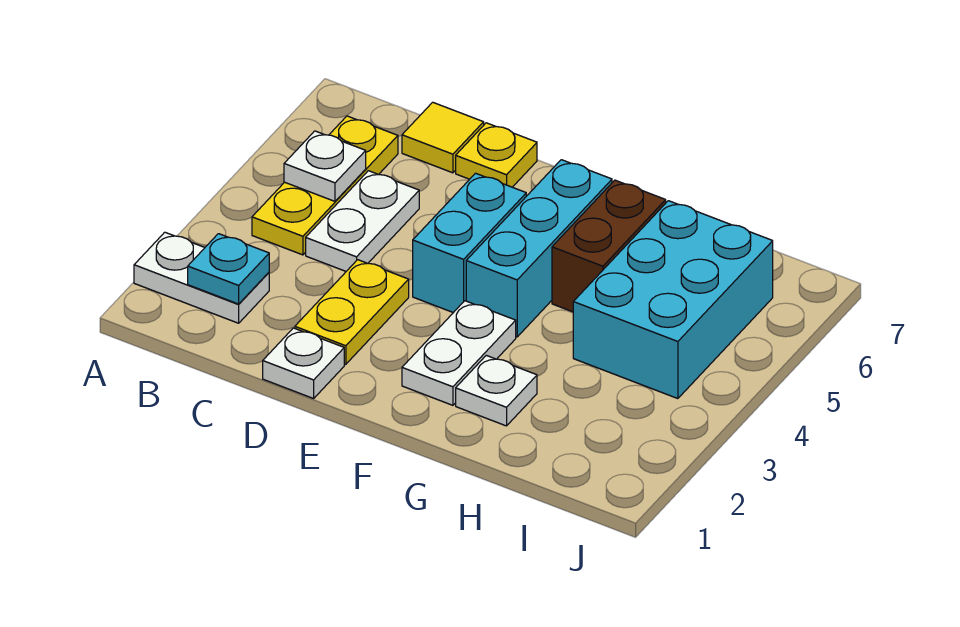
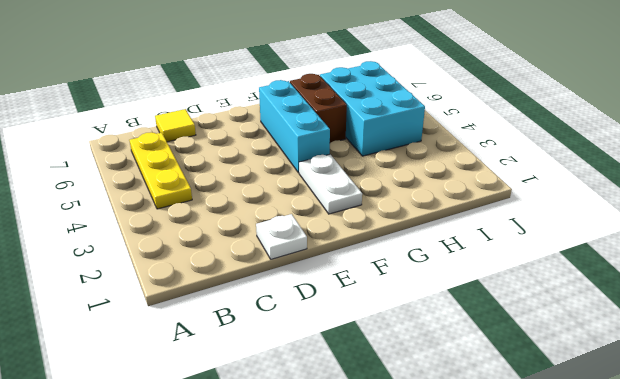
none -> white 1x2 plate [134,232,269,323]
none -> white 1x2 plate [306,171,419,271]
none -> yellow 1x2 plate [295,260,409,364]

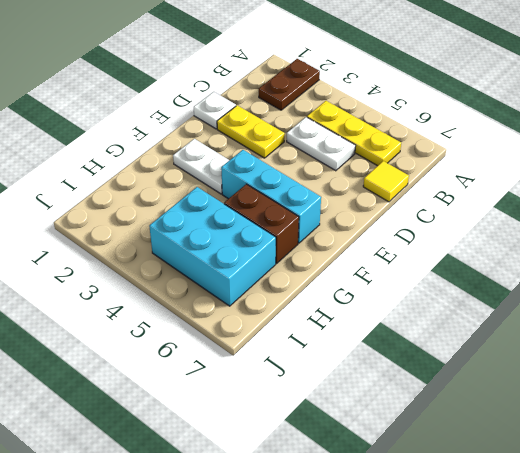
brown 1x2 plate [259,59,320,110] -> white 1x2 plate [134,232,269,323]
none -> yellow 1x1 plate [456,123,537,187]
none -> cyan 1x2 brick [413,173,526,313]
none -> white 1x1 plate [456,355,537,426]

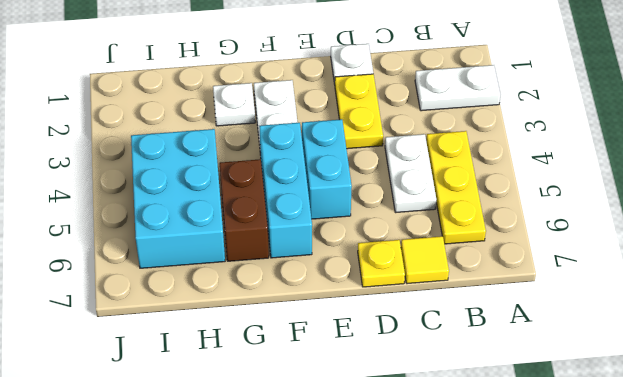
none -> cyan 1x1 plate [188,234,269,304]
none -> white 1x1 plate [284,131,366,201]

